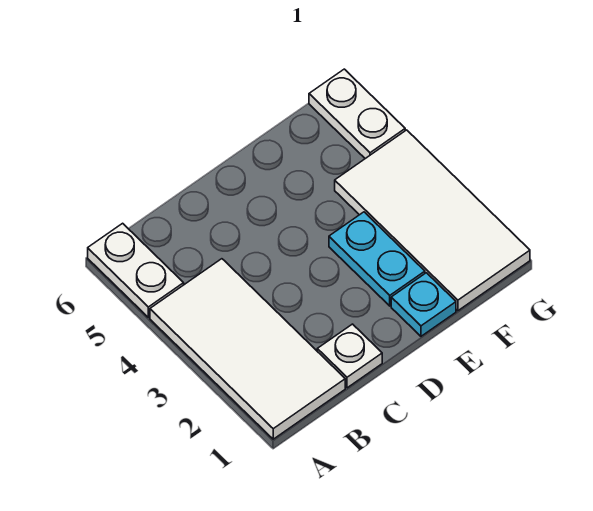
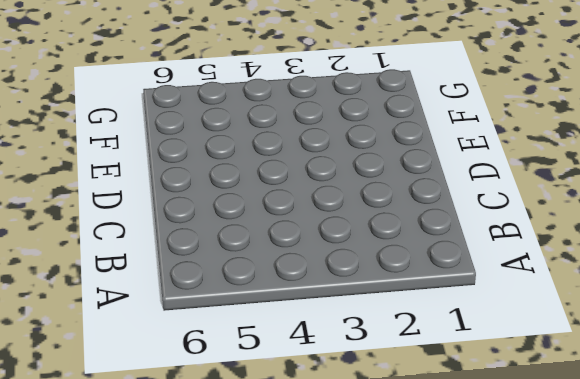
none -> white 2x4 tile [150,259,345,439]
none -> white 1x2 plate [88,223,184,317]

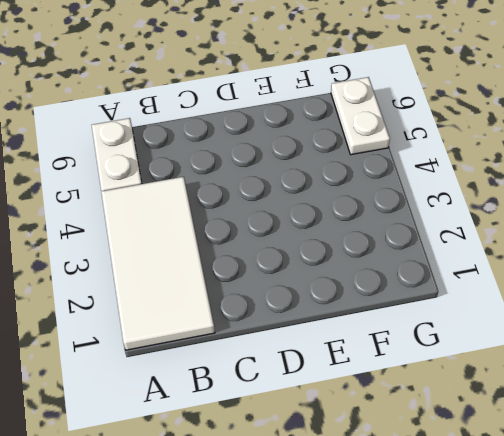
none -> white 1x1 plate [317,324,382,388]
none -> cyan 1x1 plate [391,273,456,336]

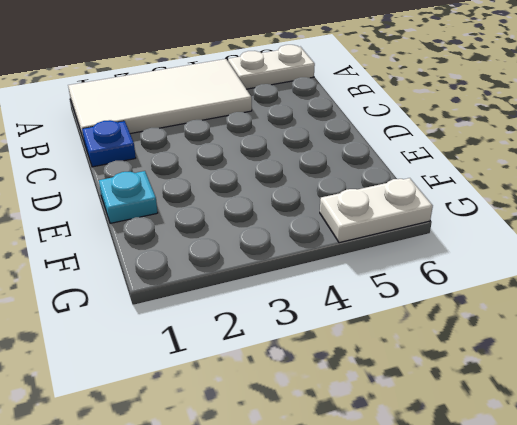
blue 1x1 plate [82,120,136,167] -> white 1x1 plate [317,324,382,388]
none -> cyan 1x2 plate [329,212,425,306]
none -> white 2x4 tile [335,130,530,311]

